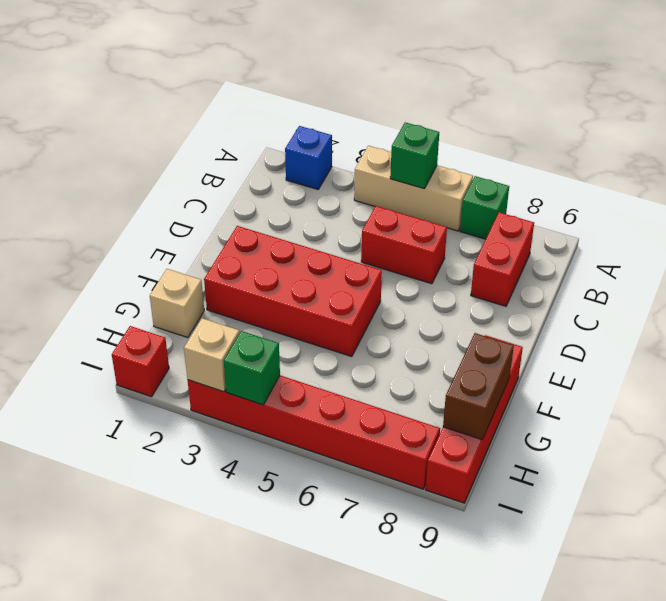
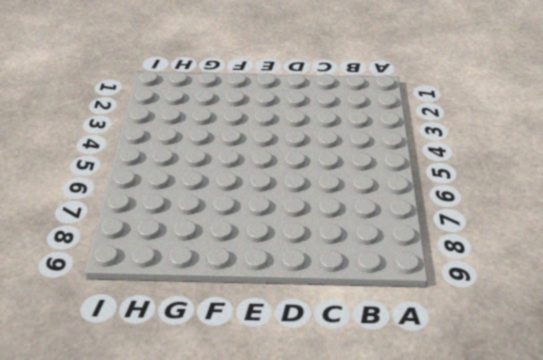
none -> blue 1x1 brick [285,126,332,189]
none -> tan 1x3 brick [354,146,473,231]
none -> green 1x1 brick [460,176,509,239]

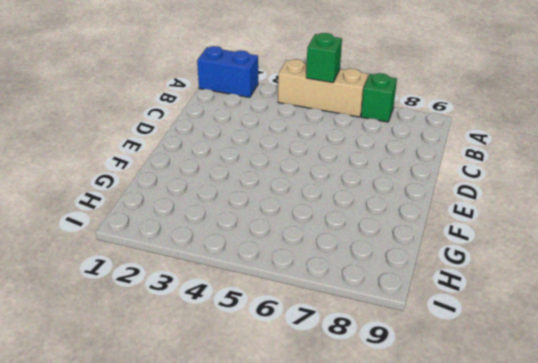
blue 1x2 brick [197,46,258,97] -> blue 1x1 brick [285,126,332,189]
none -> red 1x2 brick [471,212,534,306]
none -> red 1x2 brick [361,206,447,284]
none -> red 2x4 brick [204,226,382,357]

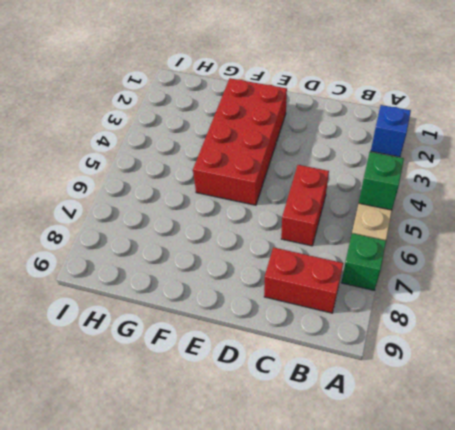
none -> red 1x4 brick [426,335,523,503]
none -> tan 1x1 brick [150,269,204,338]
none -> red 1x1 brick [112,326,169,397]

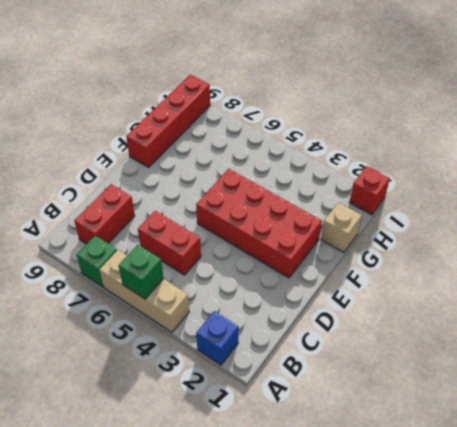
none -> red 1x6 brick [188,375,440,489]
none -> brown 1x2 brick [443,333,514,440]
none -> tan 1x1 brick [184,318,239,392]

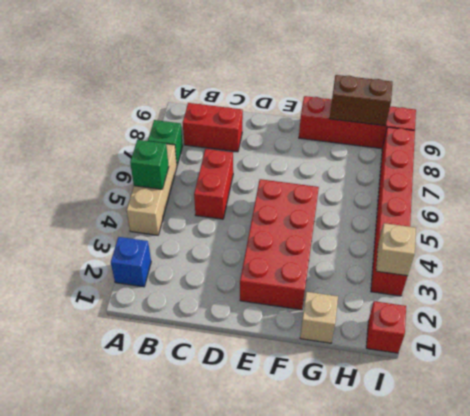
none -> green 1x1 brick [224,331,280,405]

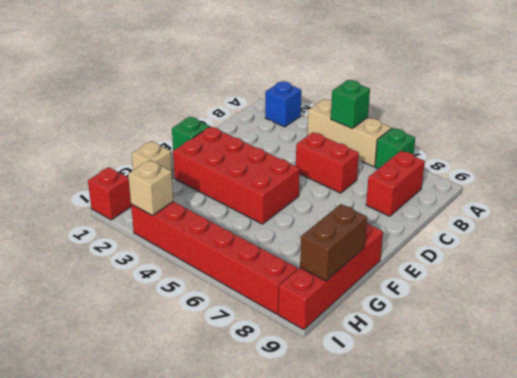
green 1x1 brick [172,117,210,151] -> green 1x1 brick moved to [224,331,280,405]

